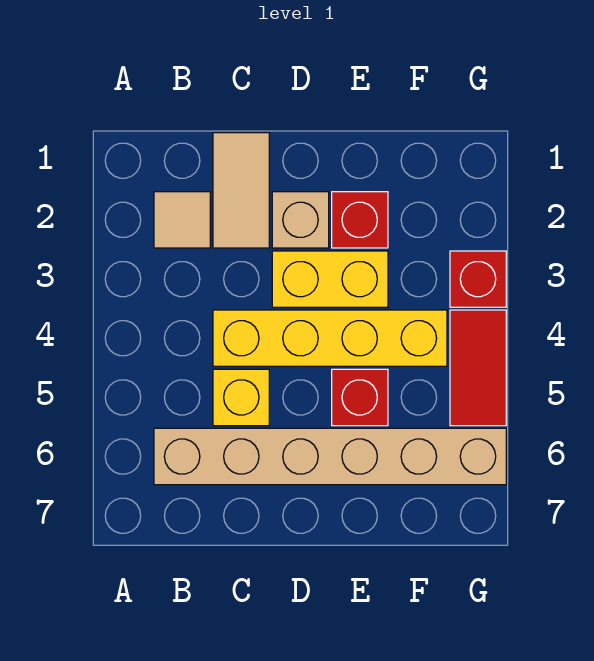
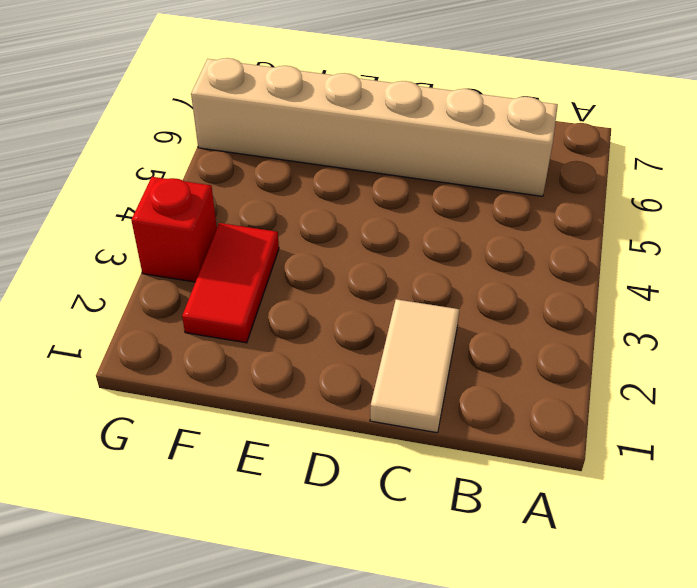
red 1x2 tile [182,223,279,343] -> red 1x2 tile moved to [450,310,506,426]
none -> tan 1x1 tile [154,192,210,248]
none -> yellow 1x4 brick [213,310,447,366]

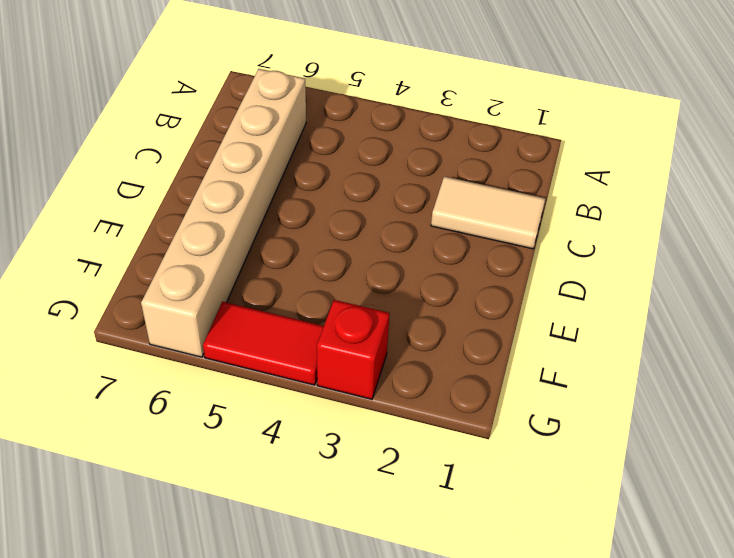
none -> tan 1x1 tile [154,192,210,248]
none -> yellow 1x4 brick [213,310,447,366]

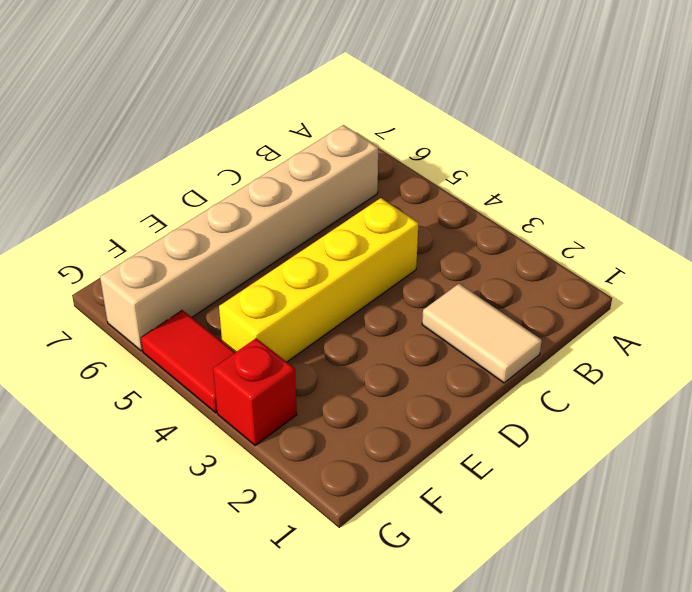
none -> tan 1x1 tile [154,192,210,248]
none -> yellow 1x1 brick [213,369,269,426]

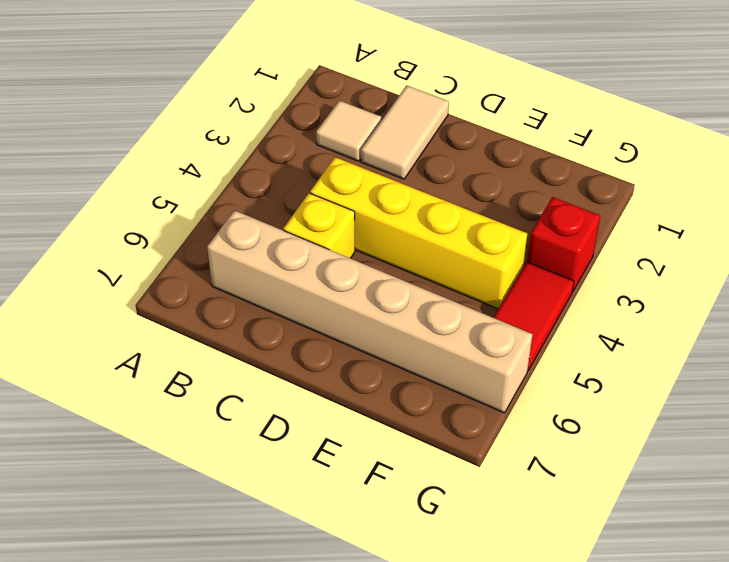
none -> tan 1x1 brick [272,192,329,248]
none -> yellow 1x2 brick [272,251,388,307]

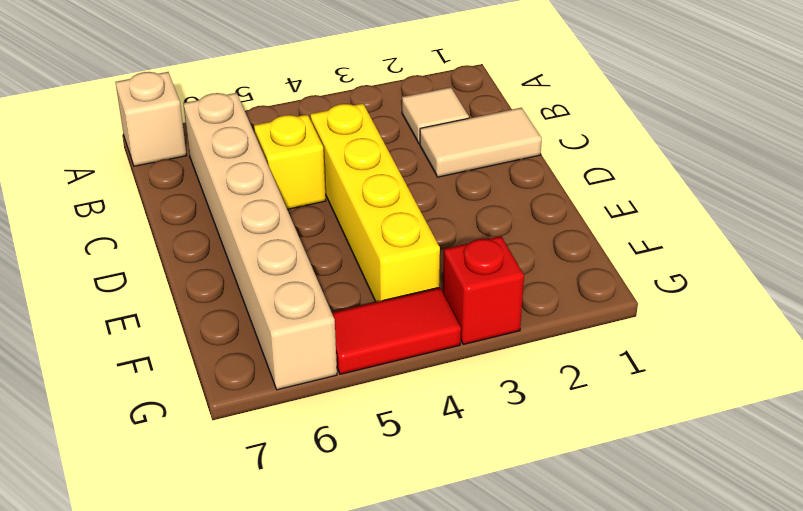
tan 1x1 brick [115,72,186,166] -> tan 1x1 brick moved to [272,192,329,248]
none -> yellow 1x2 brick [272,251,388,307]
none -> red 1x1 brick [332,192,388,248]

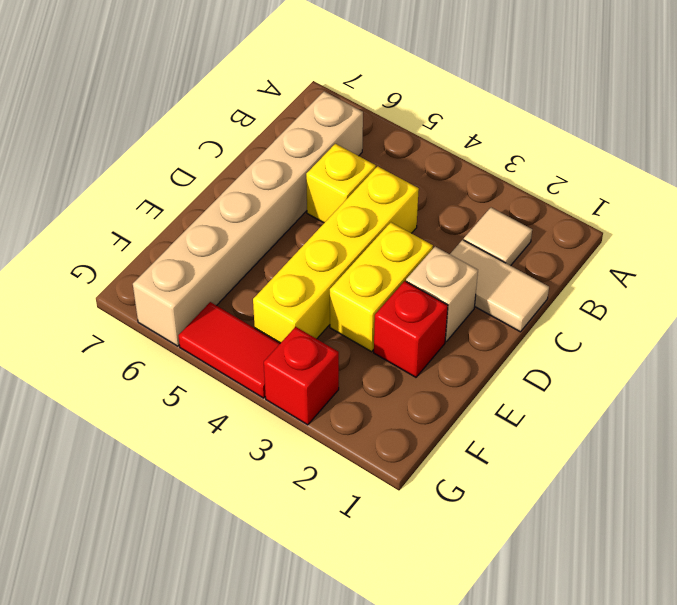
none -> red 1x1 brick [332,369,388,426]

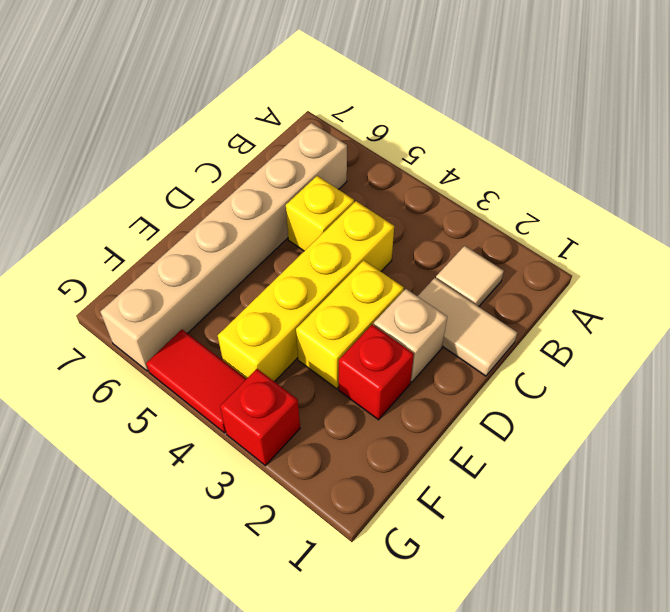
none -> red 1x1 brick [332,369,388,426]

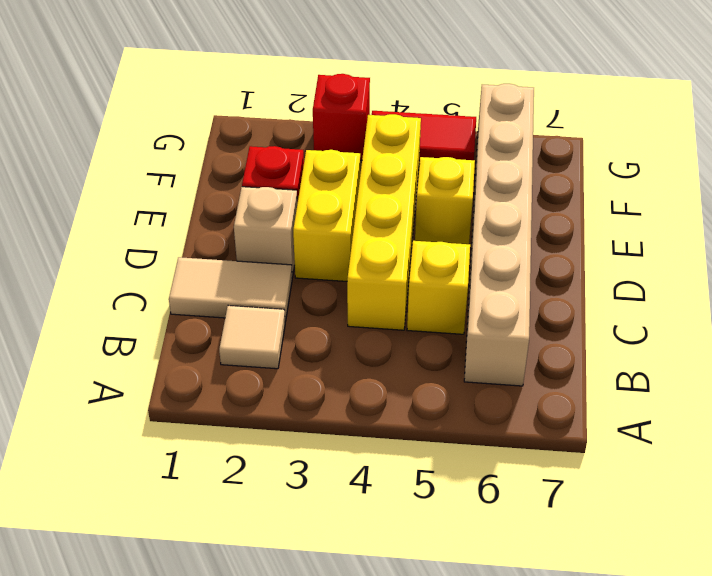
yellow 1x1 brick [415,157,475,244] -> red 1x1 brick [332,369,388,426]

